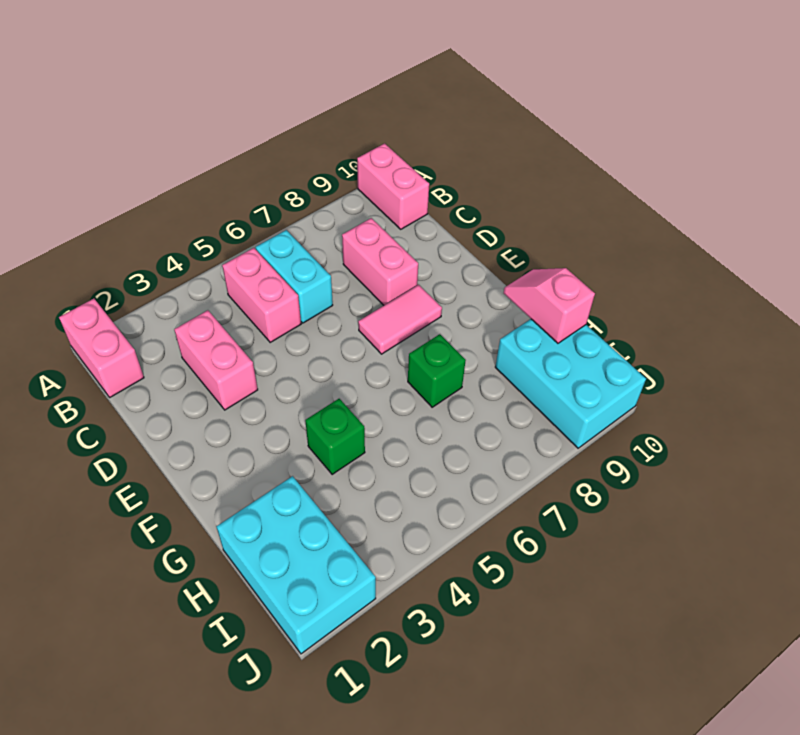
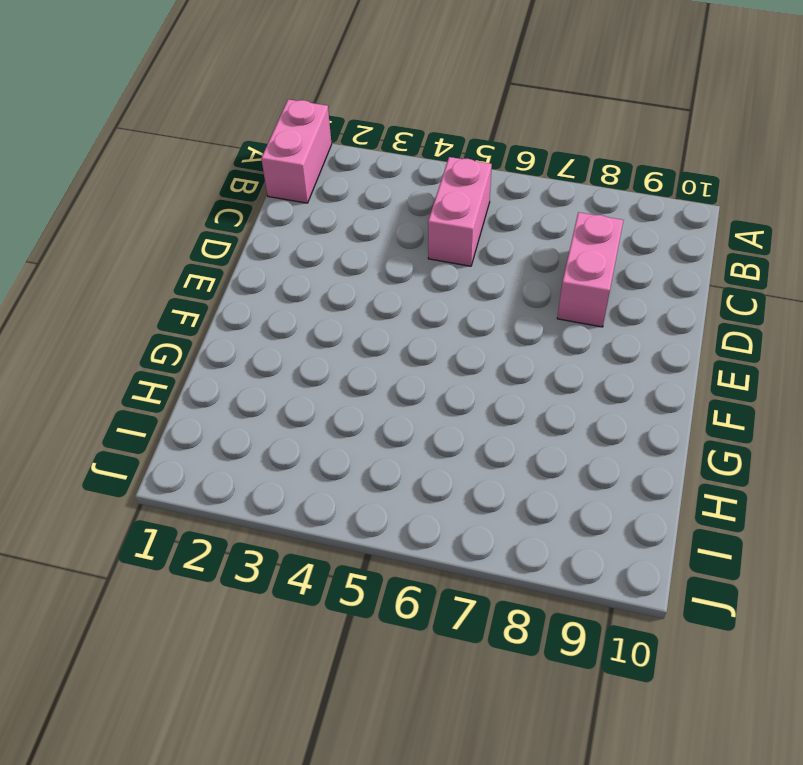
none -> pink 1x2 brick [357,143,429,229]
none -> cyan 1x2 brick [256,230,333,323]
none -> pink 1x2 brick [174,310,258,410]

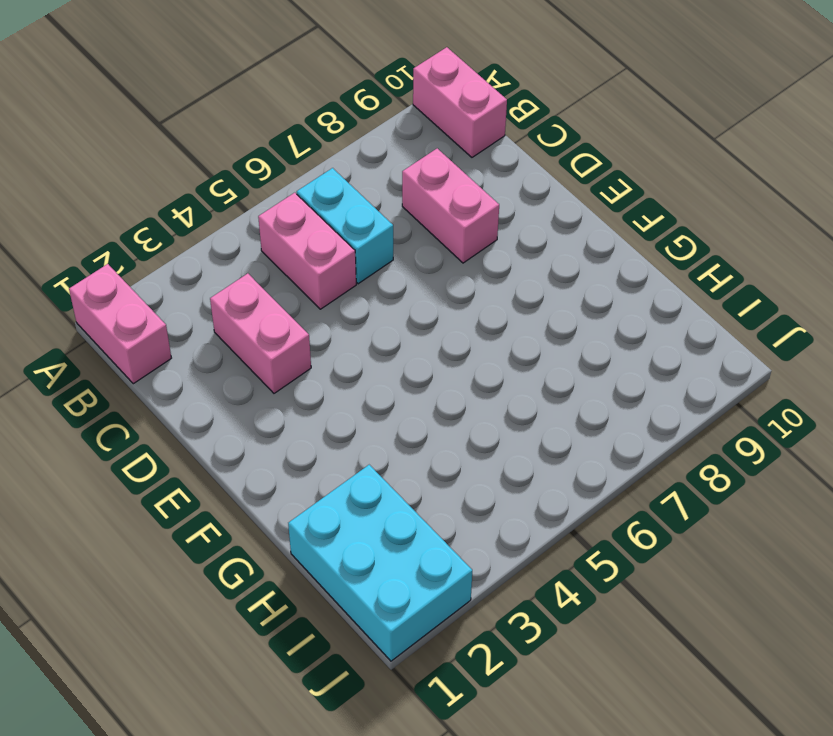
none -> pink 1x2 tile [358,285,442,354]
none -> green 1x1 brick [305,399,365,475]
none -> green 1x1 brick [408,334,466,407]

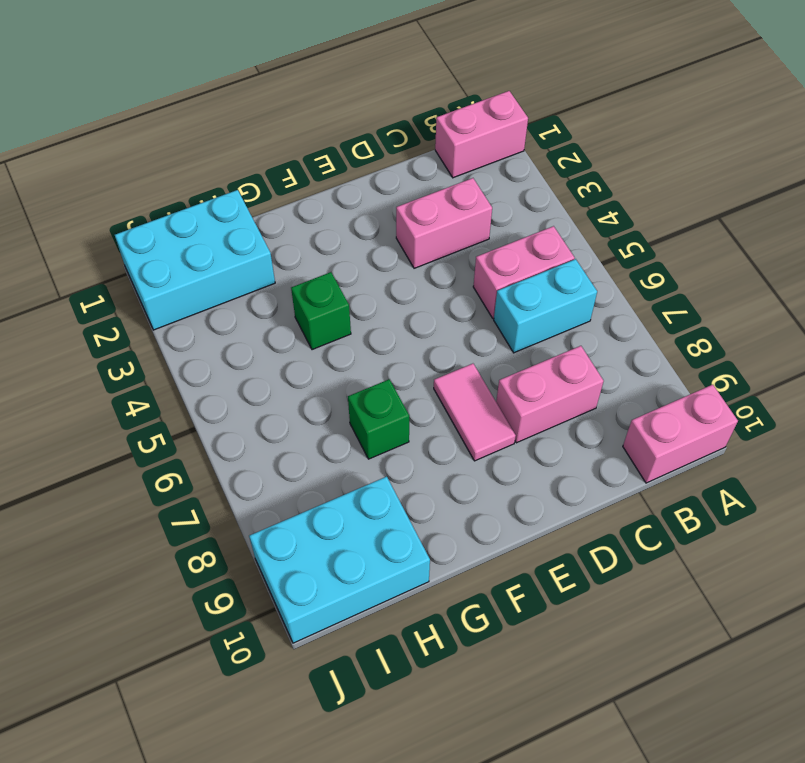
none -> pink 1x2 slope [504,268,595,343]

